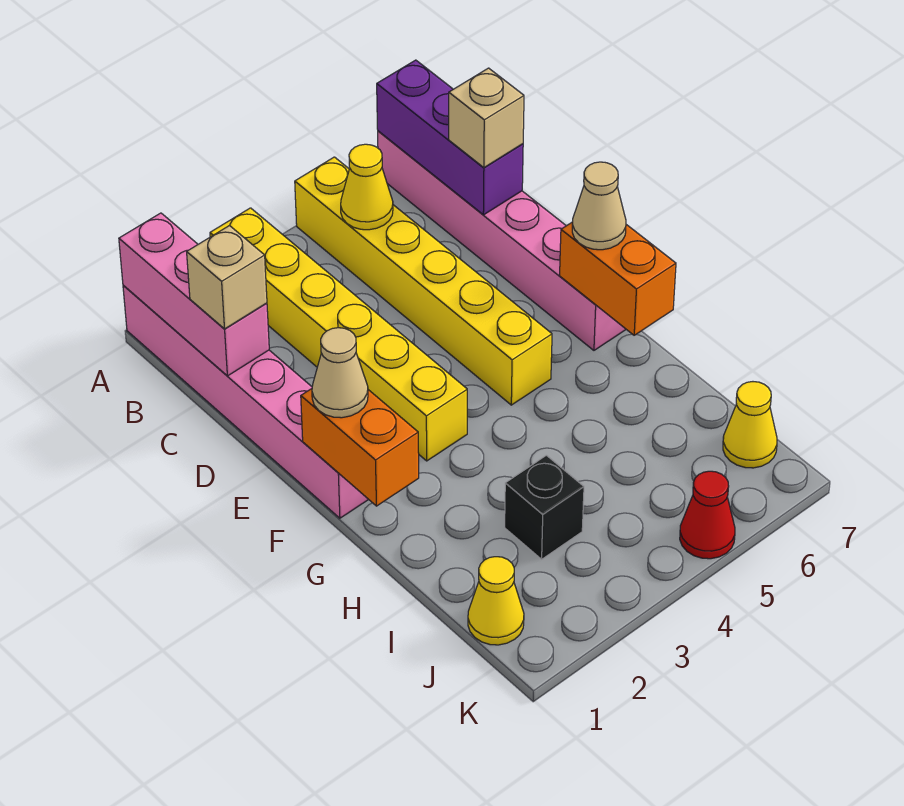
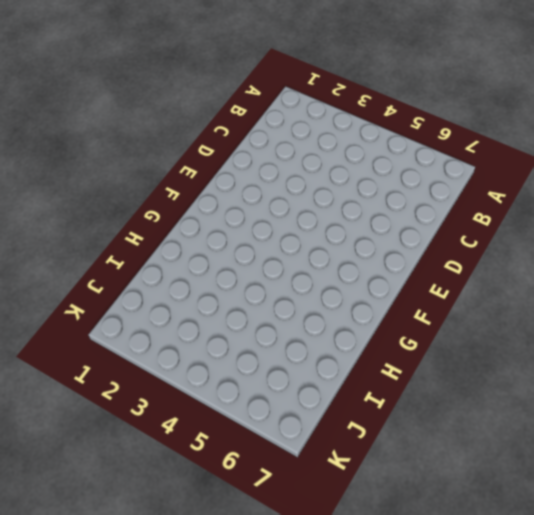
none -> pink 1x6 brick [123,285,369,518]
none -> yellow 1x6 brick [210,208,467,461]
none -> yellow 1x6 brick [295,157,552,405]

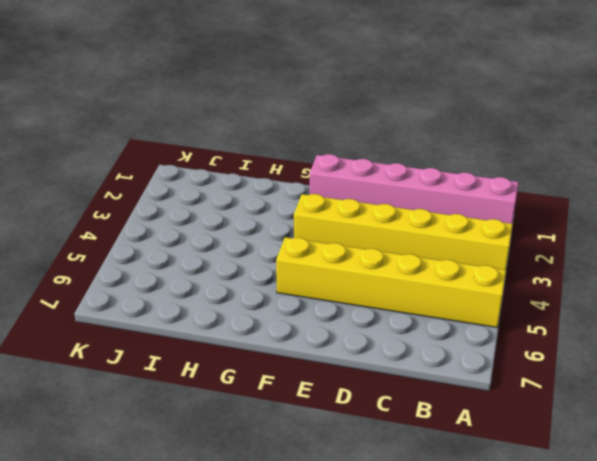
none -> pink 1x6 brick [378,131,626,350]
none -> black 1x1 brick [505,455,584,559]
none -> yellow 1x1 cone [468,557,524,645]

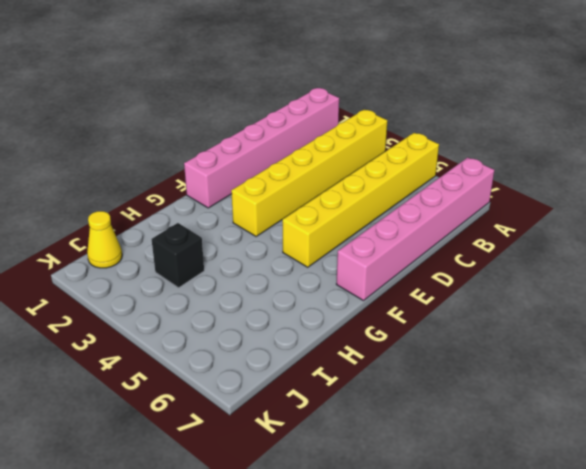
none -> yellow 1x1 cone [723,382,777,468]
none -> red 1x1 cone [680,471,735,559]
none -> pink 1x3 brick [119,213,269,376]

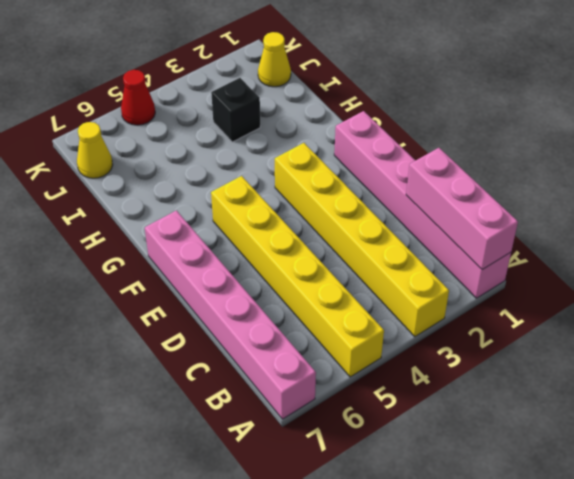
none -> purple 1x3 brick [377,60,523,215]
none -> yellow 1x1 cone [341,144,393,230]
none -> orange 1x2 brick [301,389,419,506]

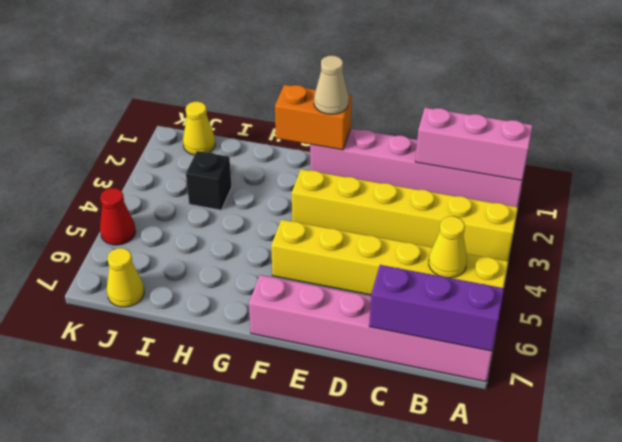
none -> orange 1x2 brick [560,222,676,335]
none -> tan 1x1 brick [187,226,267,329]
none -> tan 1x1 brick [449,68,524,168]

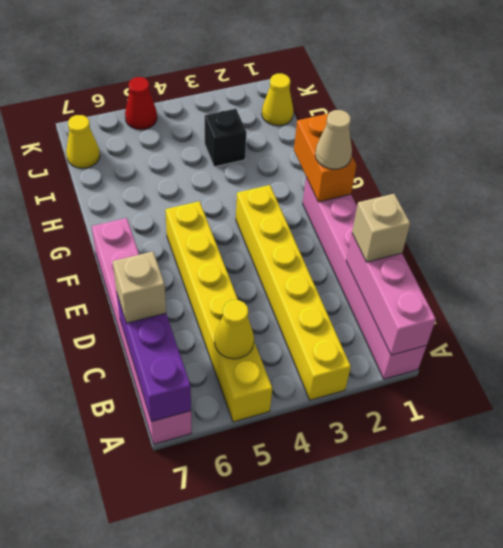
none -> orange 1x2 brick [560,222,676,335]
none -> tan 1x1 cone [572,162,626,250]

